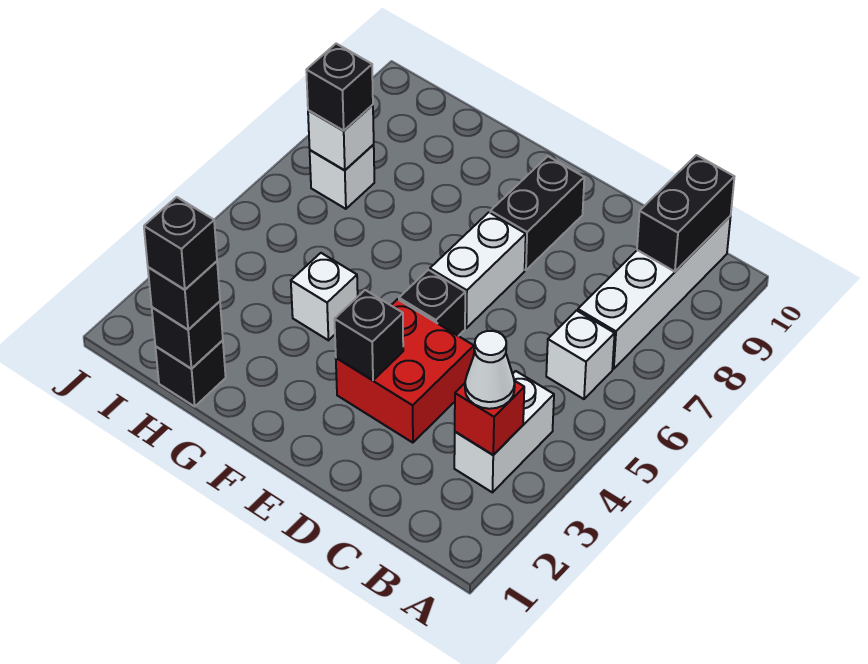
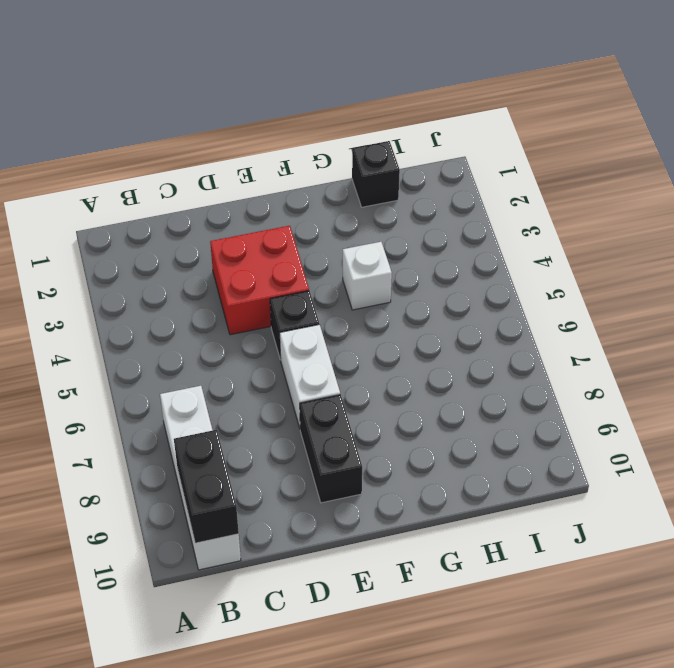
none -> white 1x2 brick [454,371,554,492]
none -> white 1x1 brick [546,311,615,399]
none -> white 1x1 brick [310,145,374,209]

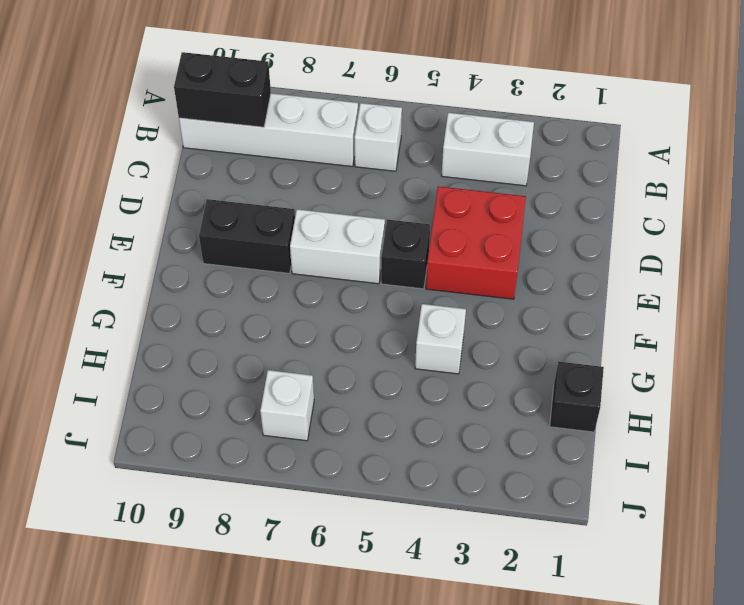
none -> red 1x1 brick [455,381,524,455]
none -> black 1x1 brick [334,290,403,380]
none -> black 1x1 brick [152,301,223,369]

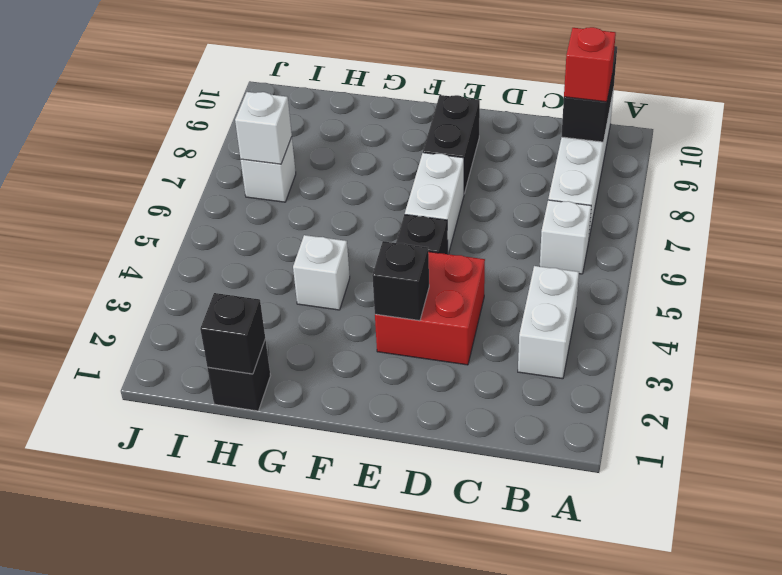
red 1x1 brick [564,27,616,102] -> red 1x1 brick moved to [455,381,524,455]
none -> white 1x1 cone [465,331,515,409]
none -> black 1x1 brick [148,261,220,330]
none -> black 1x1 brick [306,44,373,131]

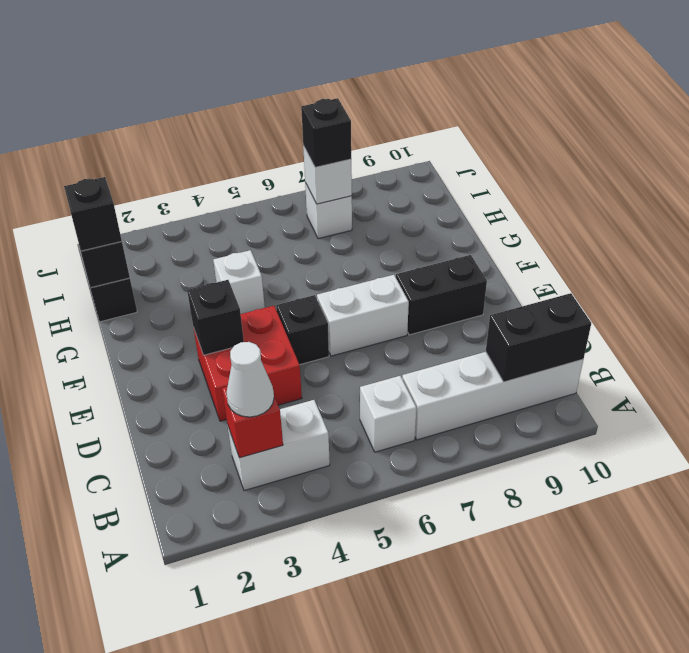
none -> black 1x1 brick [144,197,217,290]

